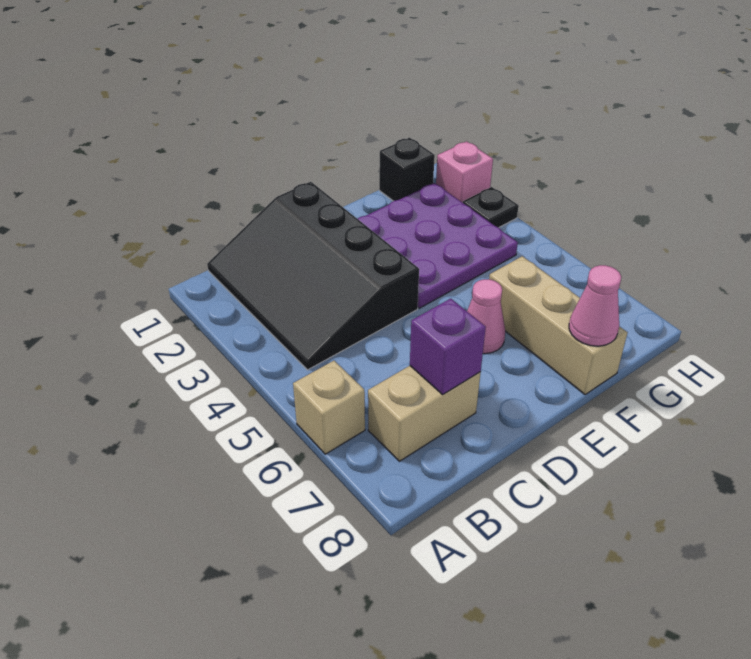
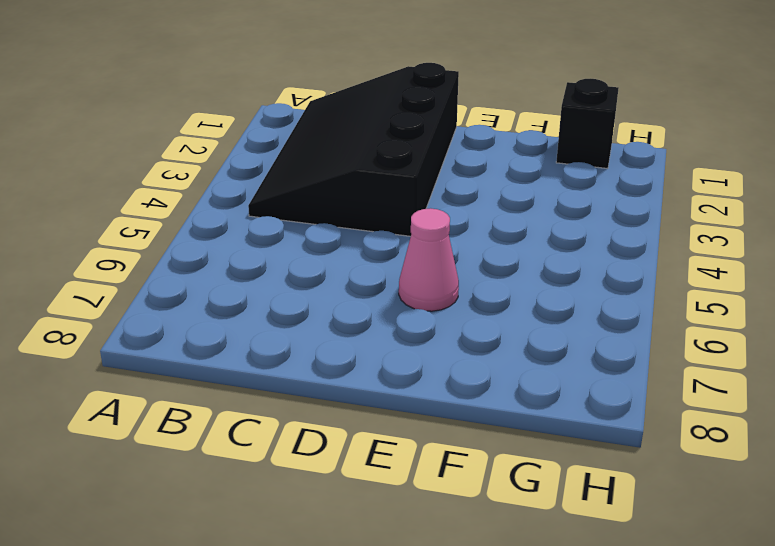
none -> tan 1x1 brick [293,361,365,454]
none -> tan 1x2 brick [368,366,481,461]

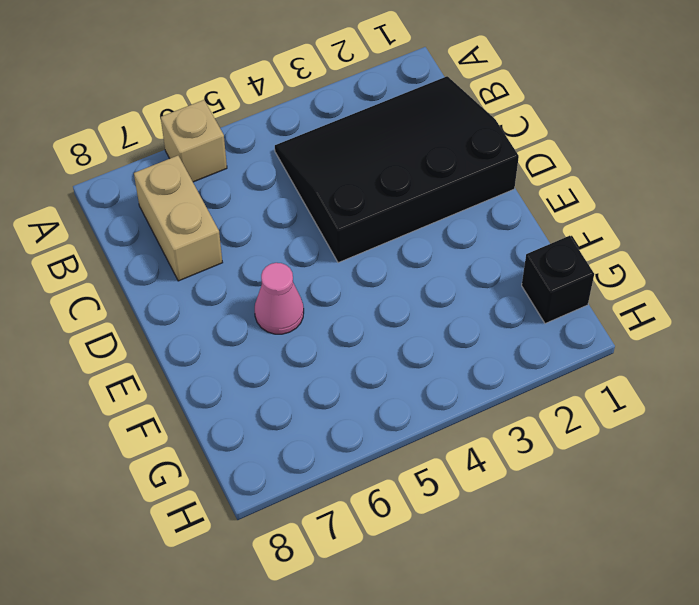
none -> purple 3x3 plate [358,183,518,308]
none -> tan 1x3 brick [489,256,627,395]

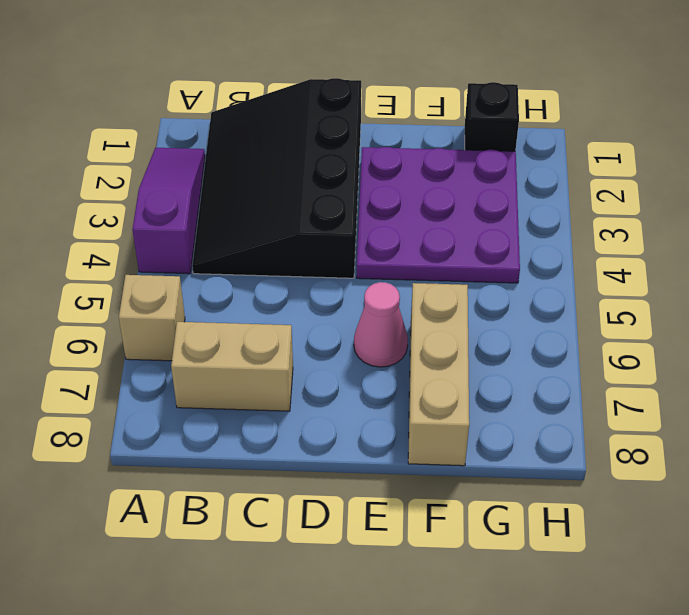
purple 1x3 slope [132,148,205,274] -> none
none -> pink 1x1 brick [436,141,493,203]
none -> black 1x1 plate [463,187,519,228]

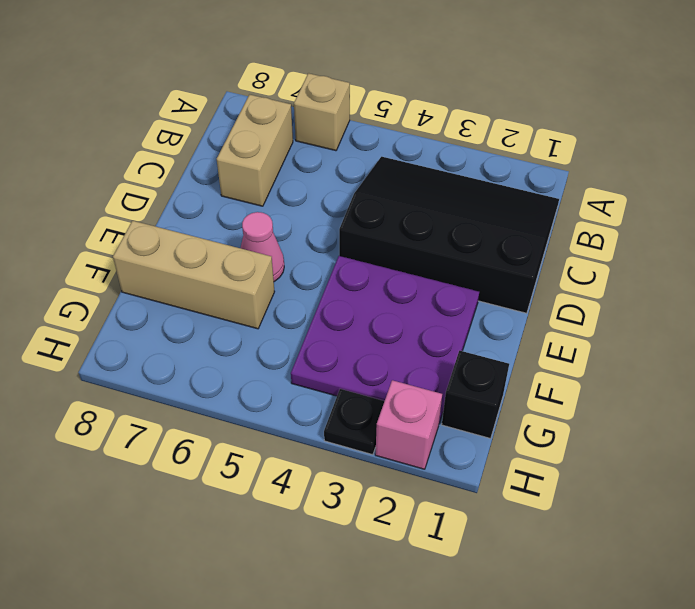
none -> purple 1x1 brick [410,299,486,394]
none -> pink 1x1 cone [569,265,621,346]

